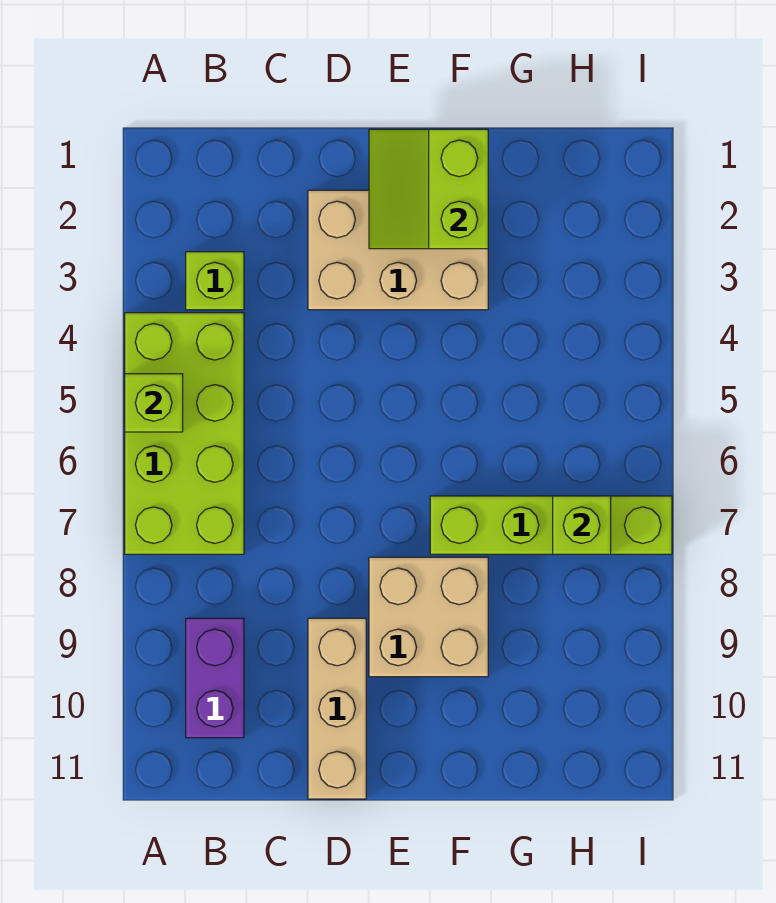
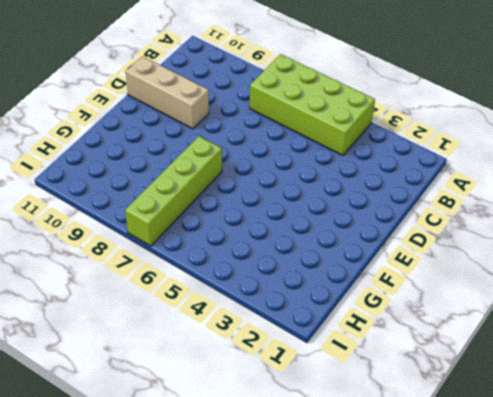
none -> lime 1x1 brick [186,252,244,310]
none -> purple 1x2 brick [186,618,244,738]

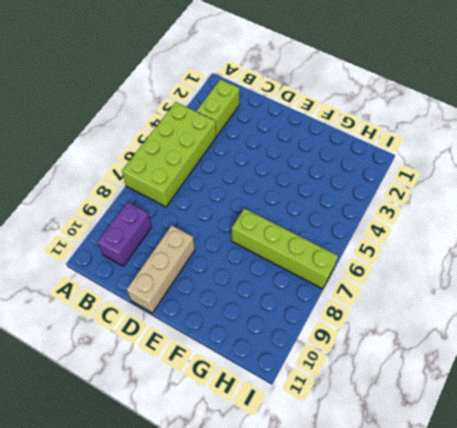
lime 1x2 brick [197,79,240,137] -> lime 1x1 brick [186,252,244,310]
none -> tan 2x3 brick [308,190,488,310]
none -> tan 2x2 brick [369,557,488,677]

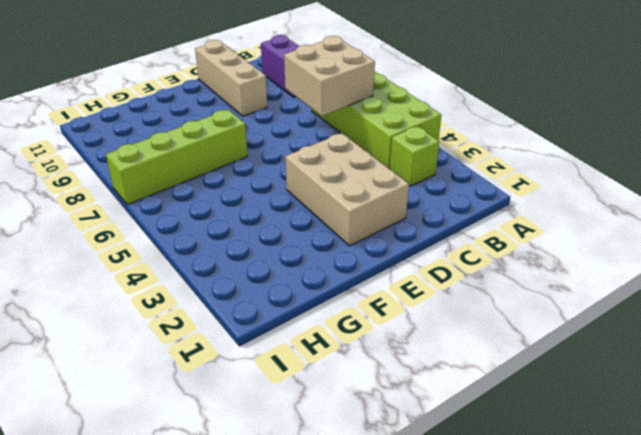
tan 2x2 brick [284,36,375,116] -> tan 2x2 brick moved to [369,557,488,677]
tan 2x3 brick [286,133,409,246] -> tan 2x3 brick turned to [308,190,488,310]
none -> lime 1x1 brick [125,374,183,432]
none -> lime 2x2 slope [369,129,488,249]

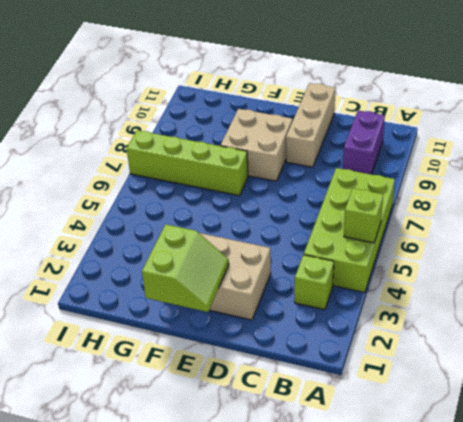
none -> lime 1x1 brick [553,496,611,554]

